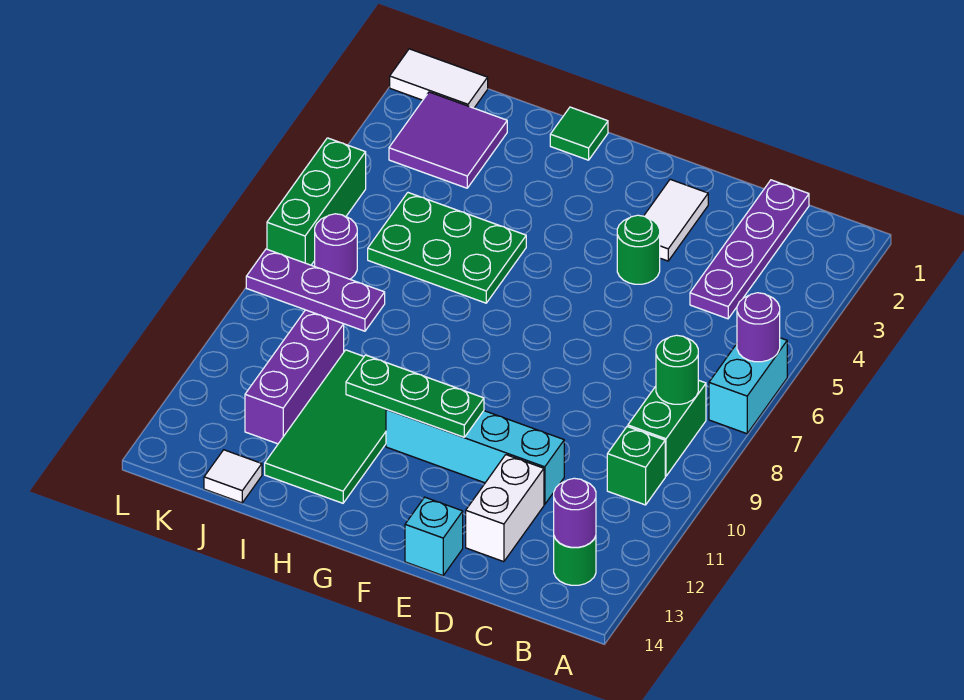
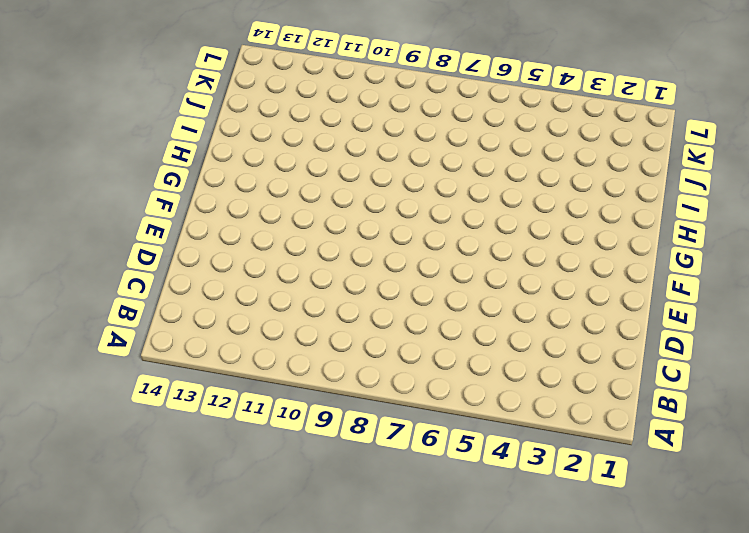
none -> cyan 1x2 brick [709,338,787,434]
none -> green 1x2 brick [628,380,706,476]
none -> green 1x1 brick [607,427,665,505]

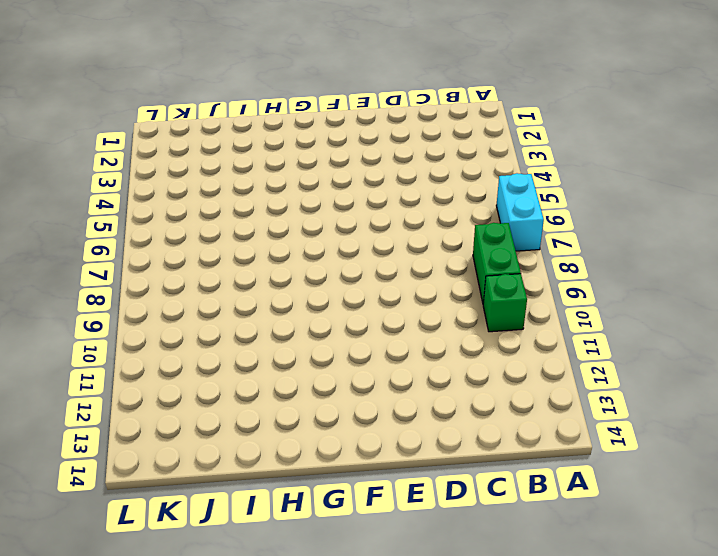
none -> green 1x1 round brick [554,536,596,585]
none -> purple 1x4 plate [690,180,809,319]
none -> cyan 1x4 brick [386,409,564,504]

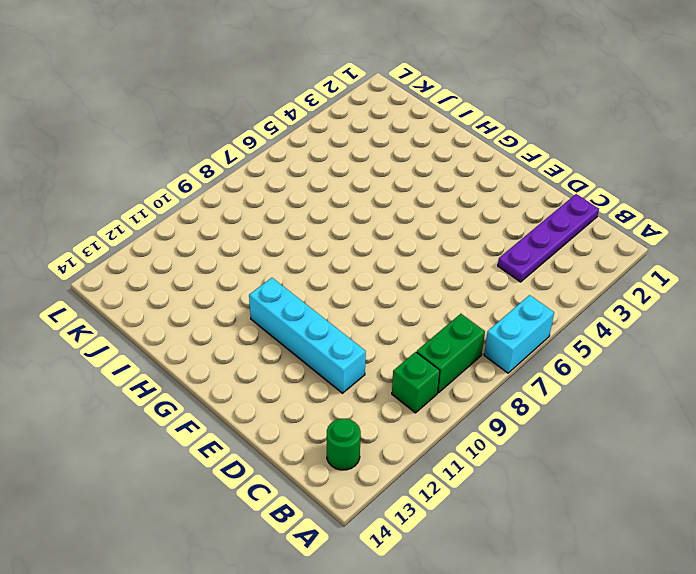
none -> white 1x2 brick [466,455,544,562]
none -> white 1x2 tile [644,179,708,261]
none -> green 1x1 round brick [617,215,660,284]

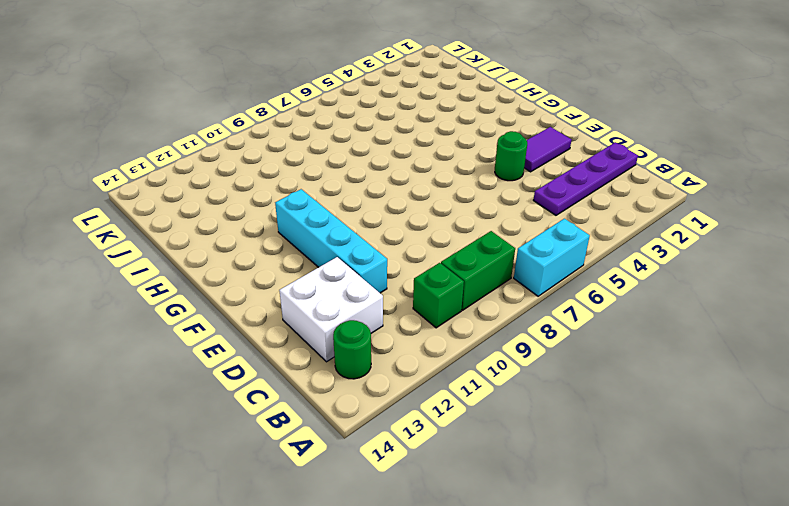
white 2x2 brick [279,257,383,362] -> white 1x2 brick [466,455,544,562]
purple 1x2 tile [524,127,571,172] -> white 1x2 tile [644,179,708,261]
none -> cyan 1x1 brick [405,497,463,576]
none -> green 1x1 tile [550,107,608,160]
none -> green 2x3 plate [368,193,526,303]

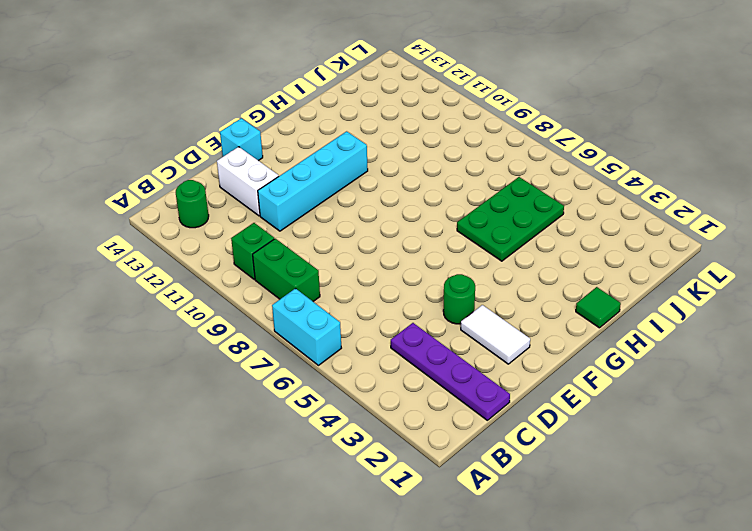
none -> green 2x4 tile [265,350,386,503]
none -> purple 2x2 tile [389,92,507,188]
none -> purple 1x3 plate [246,249,385,331]

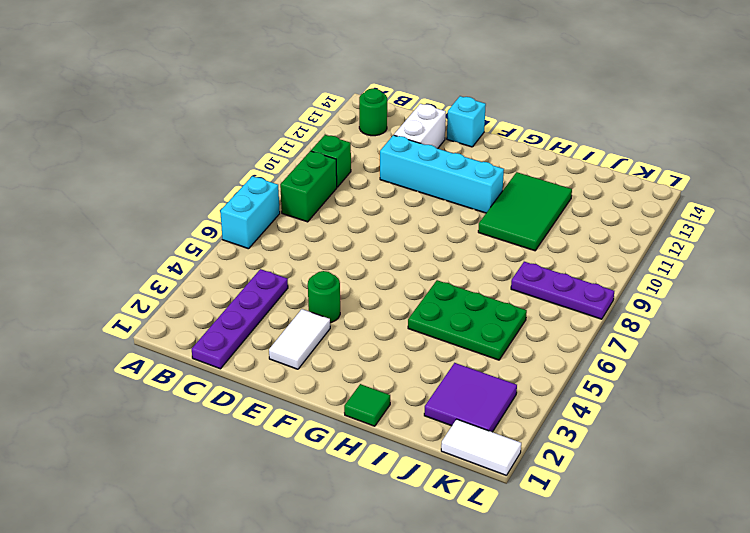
green 2x3 tile [478,172,572,251] -> green 2x4 tile [265,350,386,503]
none -> purple 1x3 brick [245,310,344,444]
none -> white 1x1 tile [204,450,262,503]
none -> purple 1x1 round brick [315,214,357,279]

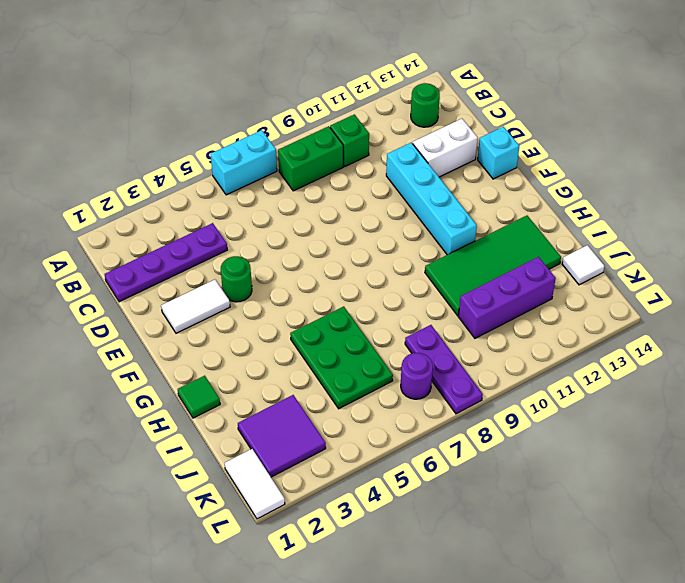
none -> green 1x3 brick [267,138,366,265]
none -> purple 1x1 round brick [737,293,780,362]
none -> green 1x1 round brick [656,335,698,404]

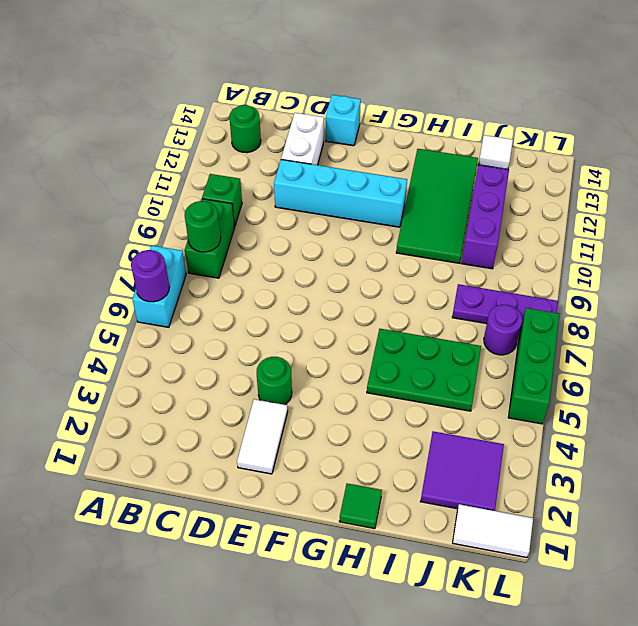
none -> purple 1x4 plate [690,180,809,319]
none -> purple 1x1 round brick [554,478,596,547]
none -> green 1x3 plate [346,355,484,437]

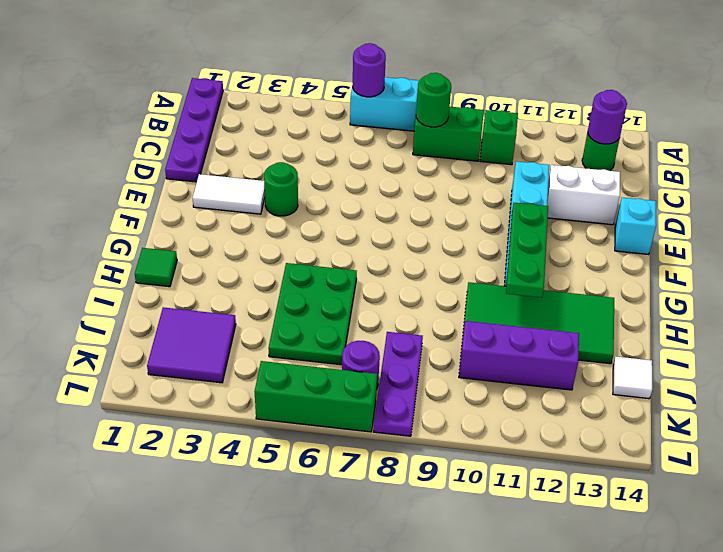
purple 1x4 plate [165,78,223,182] -> purple 1x4 plate turned to [690,180,809,319]
none -> white 1x2 tile [390,49,488,108]

